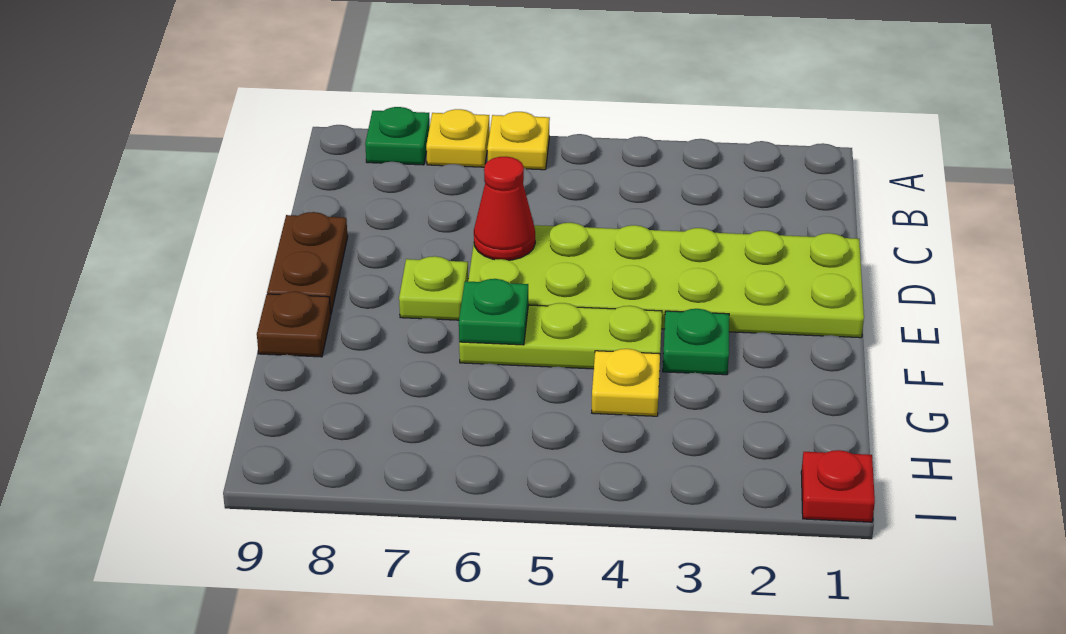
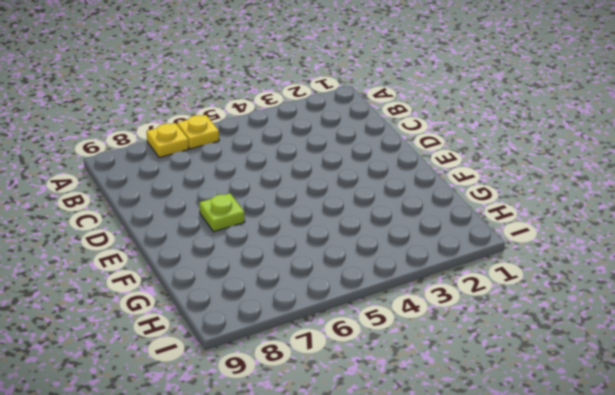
none -> green 1x1 plate [365,107,430,165]
none -> lime 2x6 plate [468,223,864,338]
none -> brown 1x2 plate [267,212,348,313]

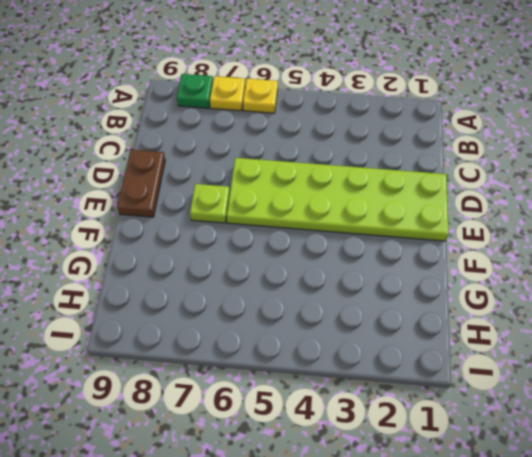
none -> green 1x1 plate [663,309,729,375]
none -> lime 1x3 plate [459,303,662,369]
none -> brown 1x1 plate [257,291,331,357]

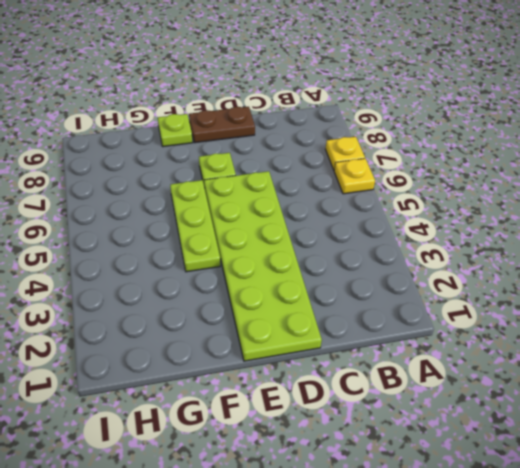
lime 1x1 plate [158,114,193,147] -> brown 1x1 plate [257,291,331,357]
none -> green 1x1 plate [365,107,430,165]
none -> green 1x1 plate [663,309,729,375]
none -> yellow 1x1 plate [592,349,660,416]

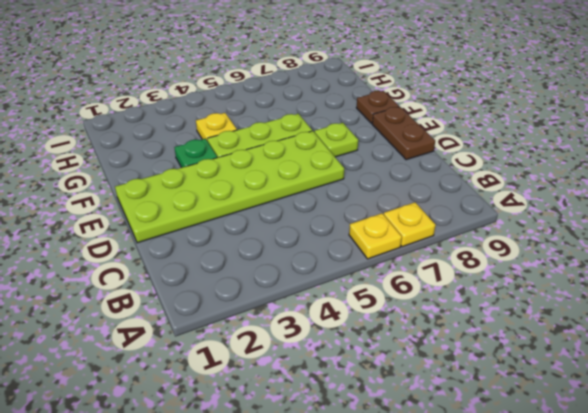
none -> green 1x1 plate [365,107,430,165]
none -> red 1x1 plate [801,450,875,522]
none -> red 1x1 cone [474,157,535,260]

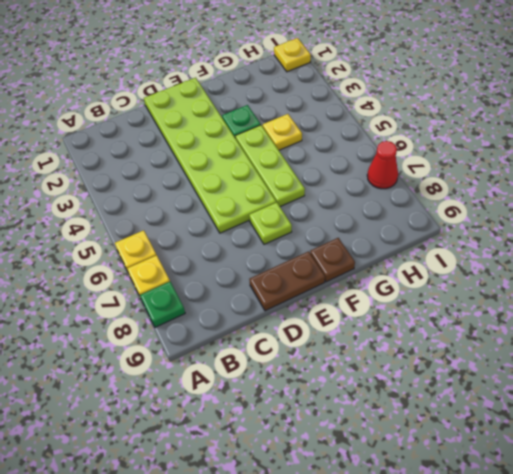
yellow 1x1 plate [274,38,311,72] -> red 1x1 plate [801,450,875,522]
red 1x1 cone [367,141,398,189] -> red 1x1 cone moved to [474,157,535,260]
none -> green 1x1 plate [459,279,528,345]

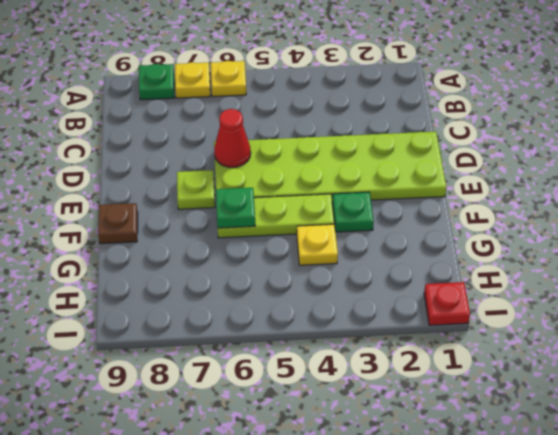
none -> brown 1x2 plate [267,212,348,313]

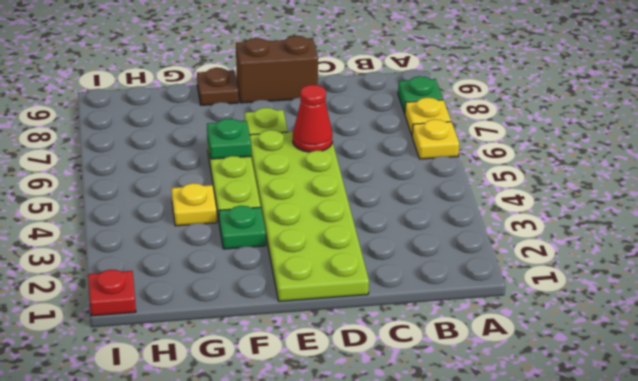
brown 1x2 brick [236,36,318,103] -> brown 1x2 plate [267,212,348,313]

